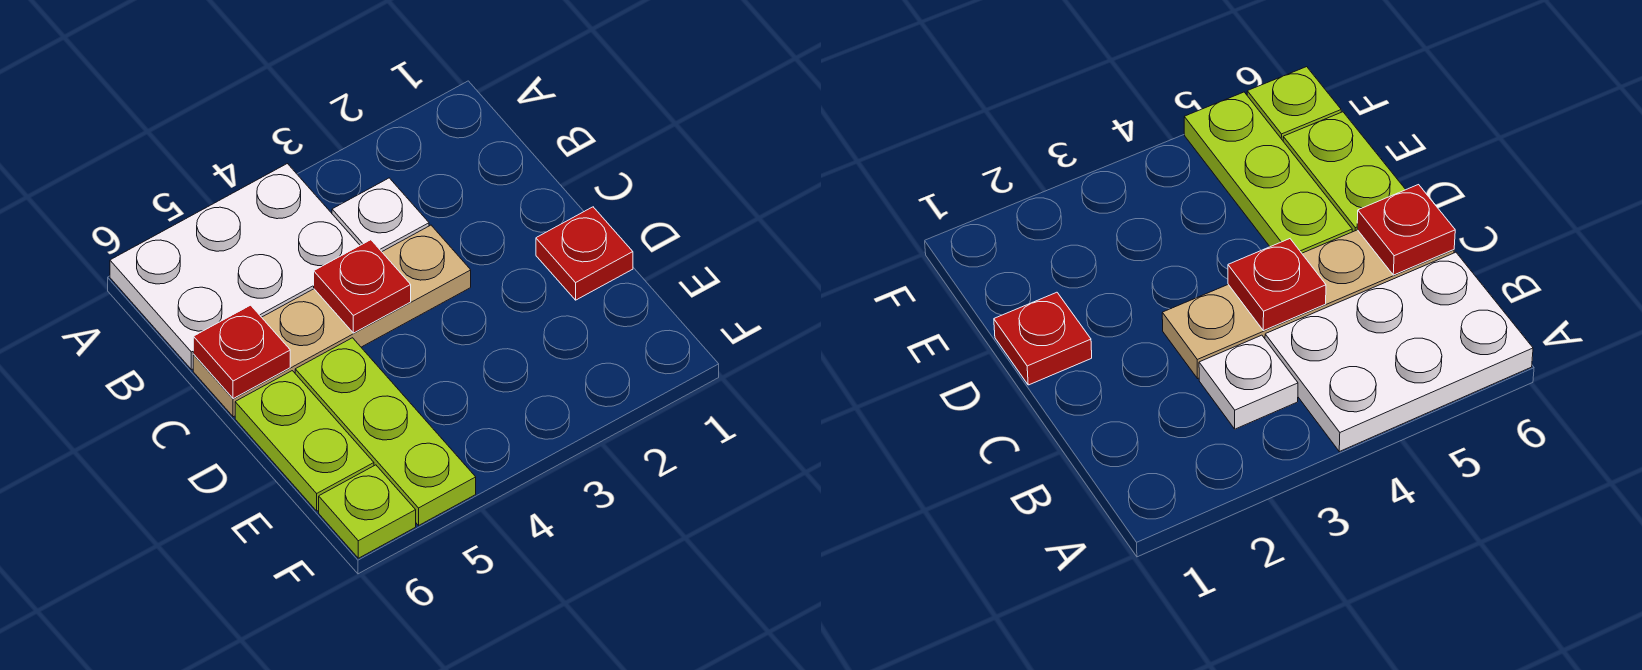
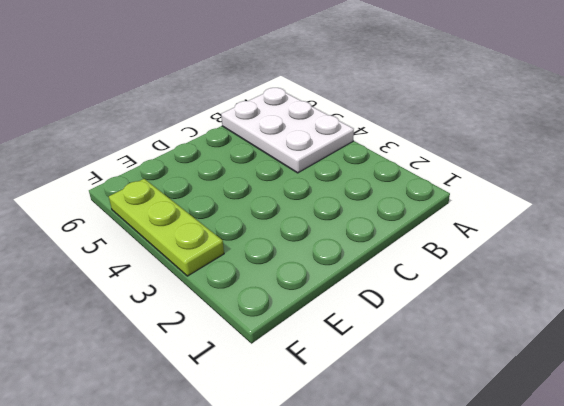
lime 1x3 plate [109,179,224,276] -> lime 1x3 plate turned to [295,338,476,525]
none -> white 1x1 plate [332,178,429,252]
none -> tan 1x4 plate [193,225,471,417]

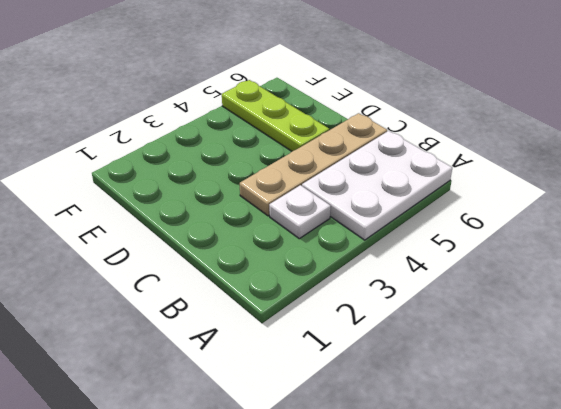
none -> red 1x1 plate [536,207,633,300]
none -> lime 1x2 plate [235,371,374,511]

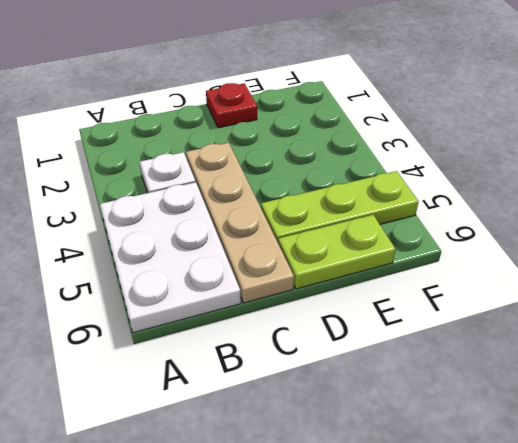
none -> lime 1x1 plate [319,465,416,558]
none -> red 1x1 plate [314,240,411,333]

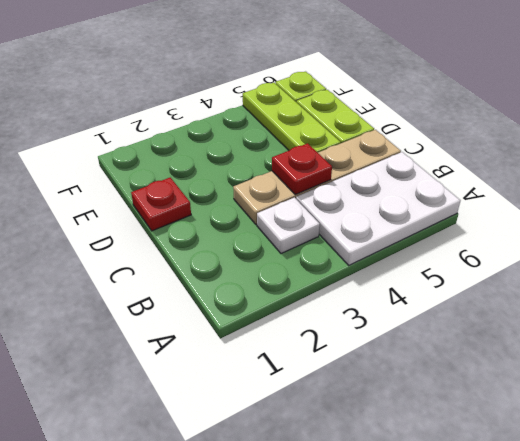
none -> red 1x1 plate [193,305,290,399]

